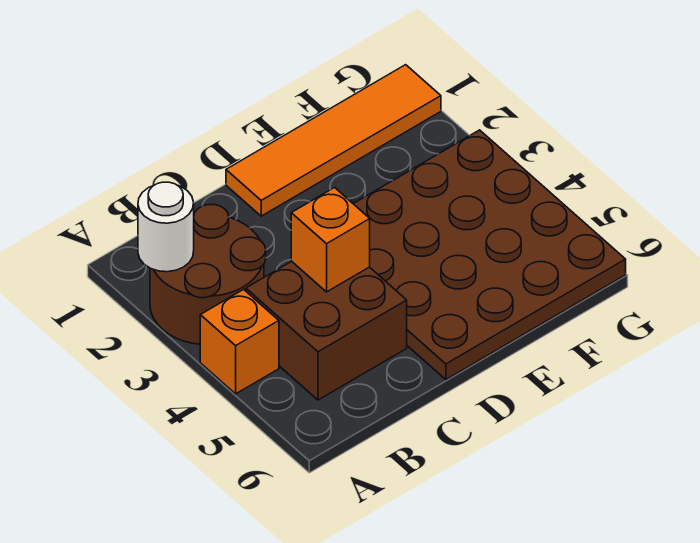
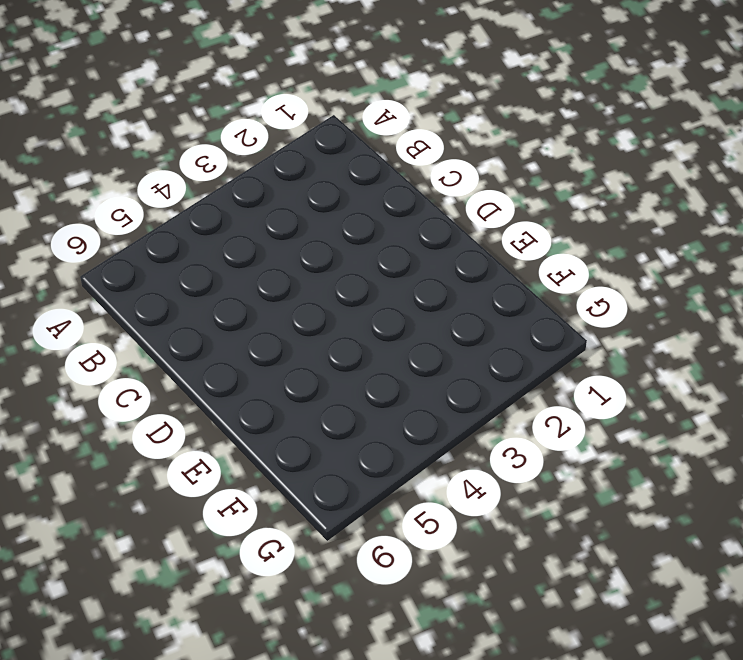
none -> brown 2x2 round brick [150,205,266,344]
none -> orange 1x1 brick [200,289,279,394]

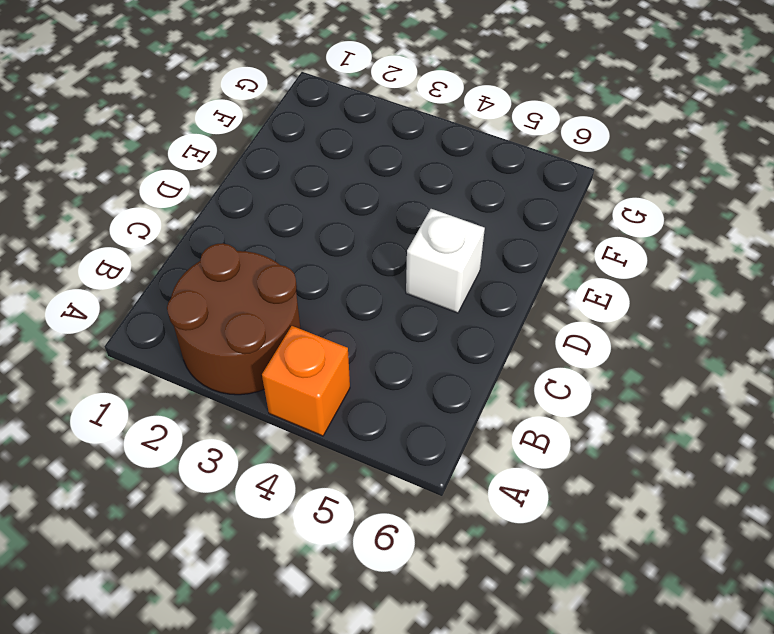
white 1x1 brick [406,209,485,313] -> brown 4x4 plate [354,130,626,380]
none -> brown 2x2 brick [246,261,407,400]
none -> orange 1x4 tile [226,65,441,216]

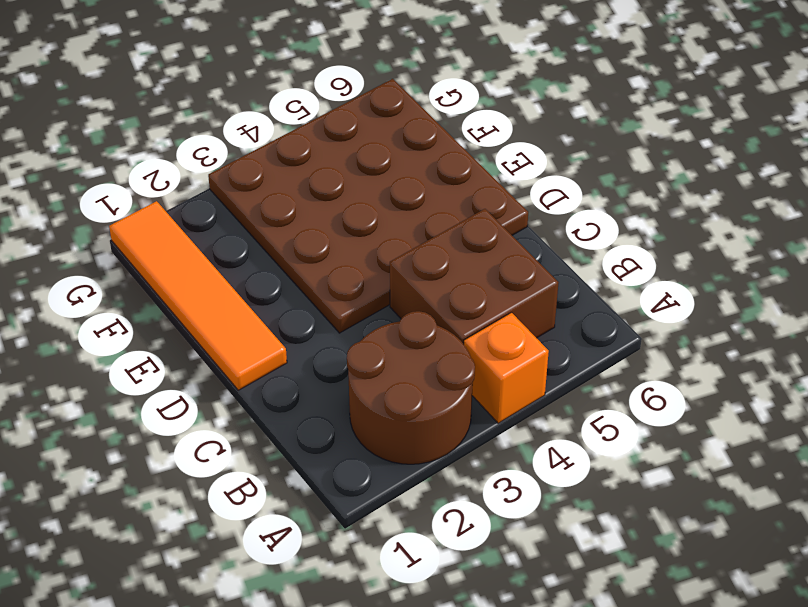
none -> white 1x1 round brick [138,182,194,272]
none -> orange 1x1 brick [291,188,370,292]

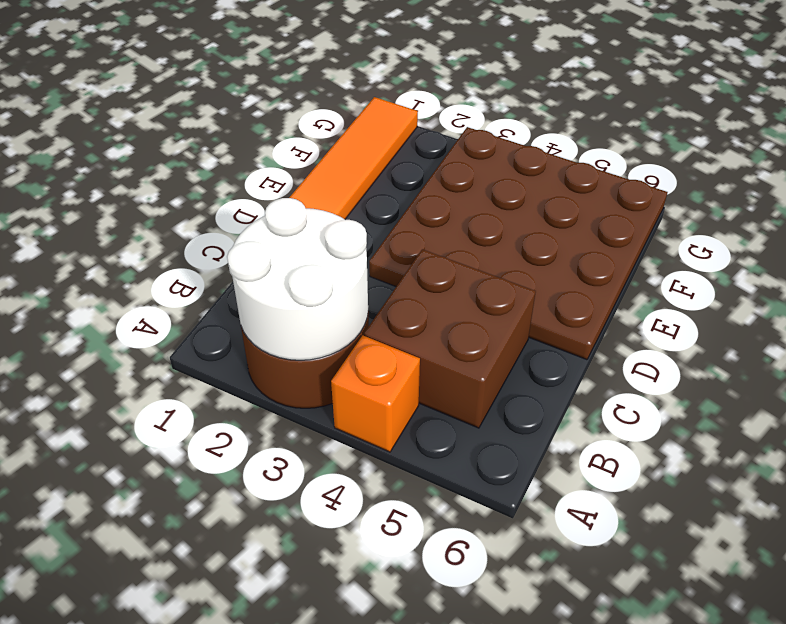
white 2x2 round brick [227,198,368,360] -> white 1x1 round brick [138,182,194,272]
none -> orange 1x1 brick [291,188,370,292]

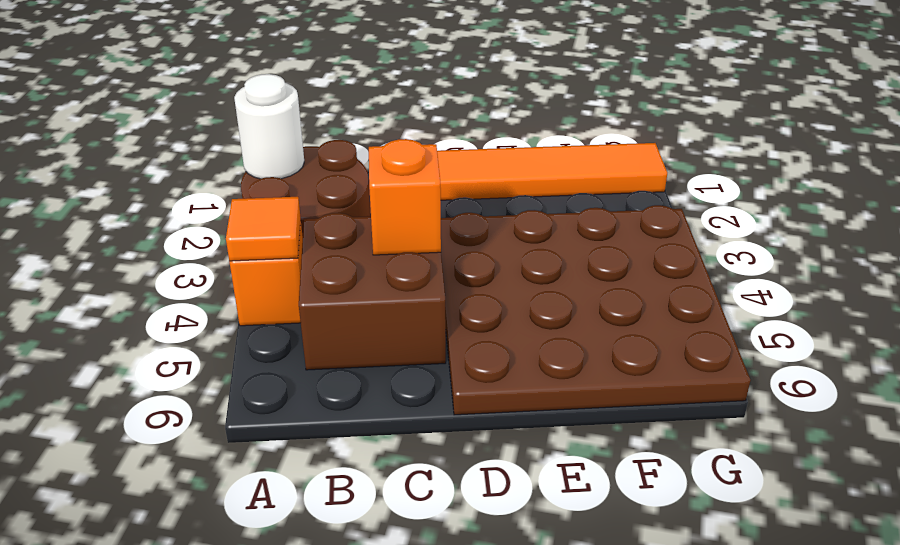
orange 1x1 tile [226,197,301,261] -> none

